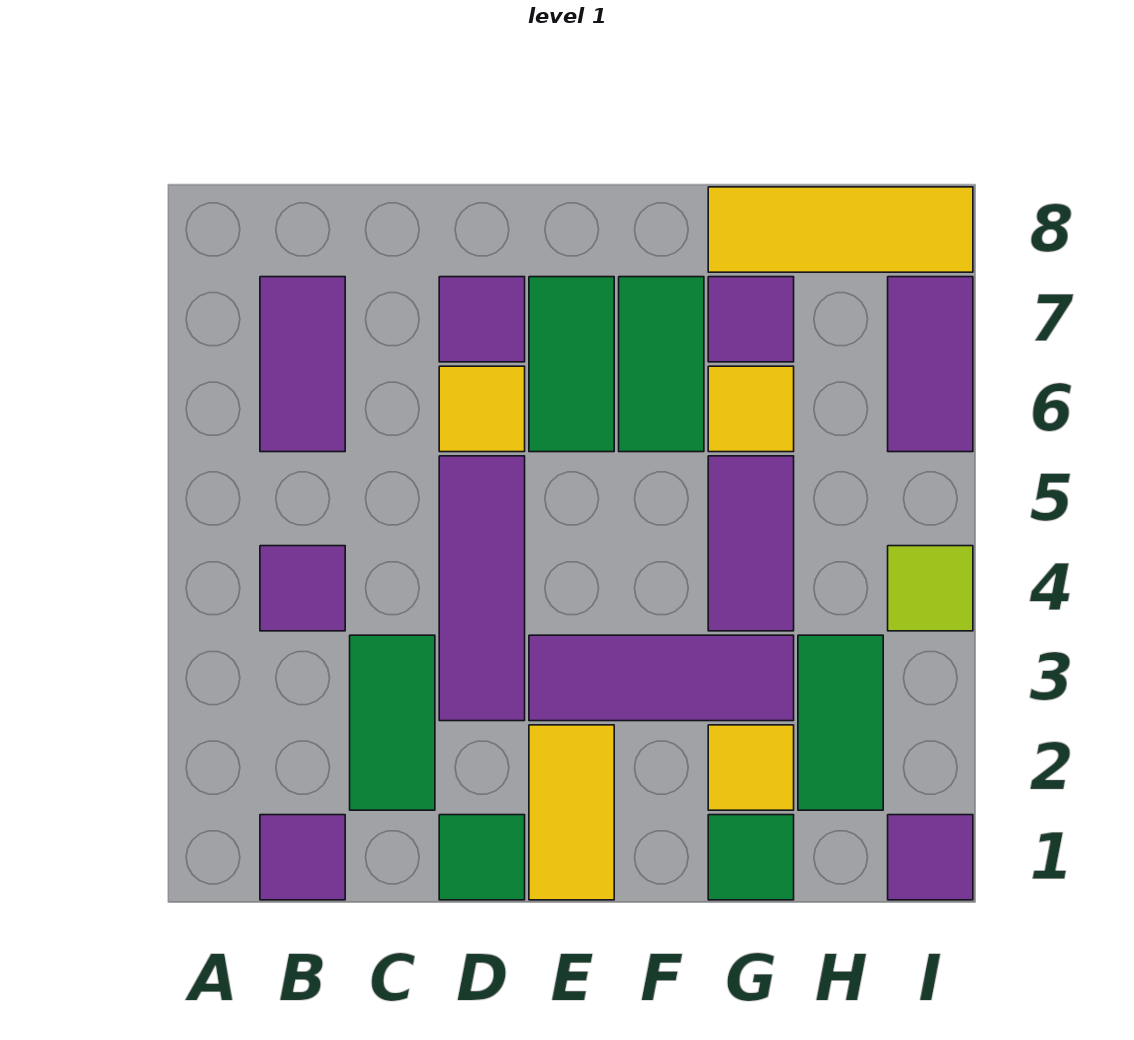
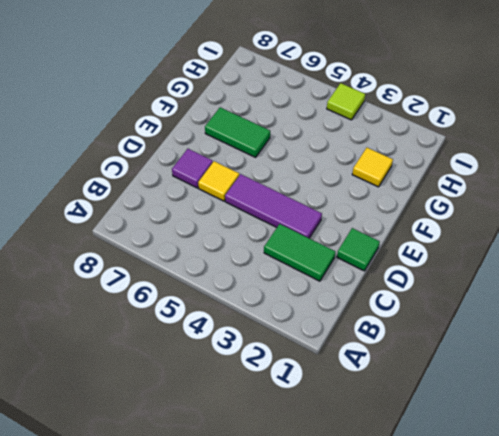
none -> purple 1x1 tile [260,815,345,900]
none -> purple 1x1 tile [260,546,345,631]
none -> purple 1x2 tile [260,277,345,452]

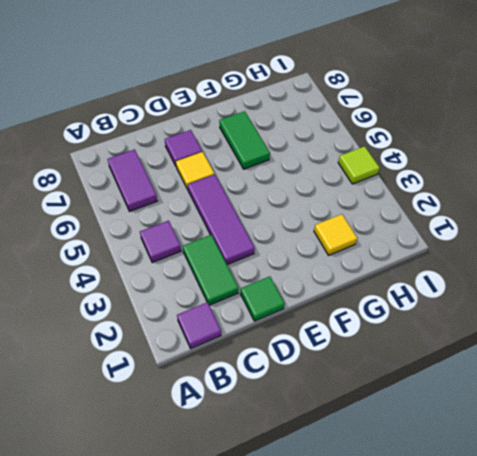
none -> yellow 1x2 tile [529,725,614,900]
none -> purple 1x3 tile [529,635,794,721]
none -> green 1x2 tile [529,277,614,452]

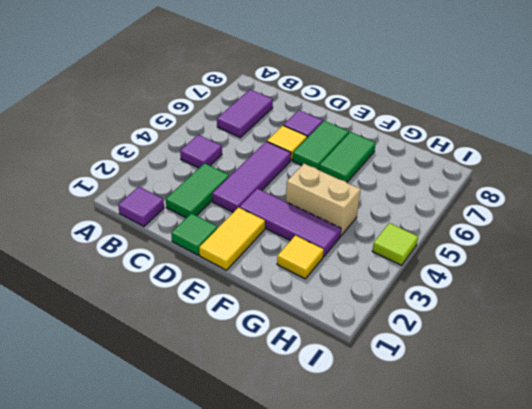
tan 1x2 brick [286,164,361,236] -> purple 1x2 tile [708,456,794,631]
none -> green 1x1 tile [708,815,794,900]
none -> yellow 1x1 tile [708,366,794,452]
none -> purple 1x1 tile [708,277,794,362]

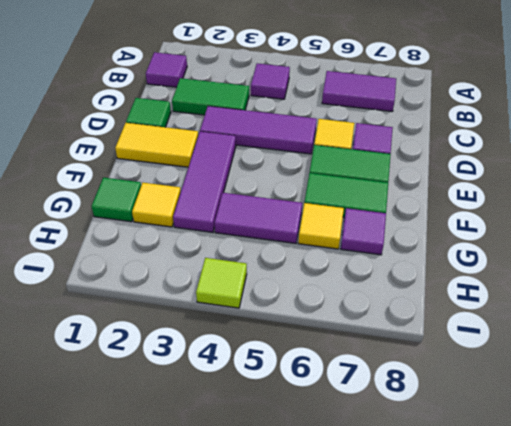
none -> yellow 1x3 tile [708,187,973,272]
none -> green 1x2 tile [798,635,883,810]
none -> purple 1x1 tile [888,815,973,900]

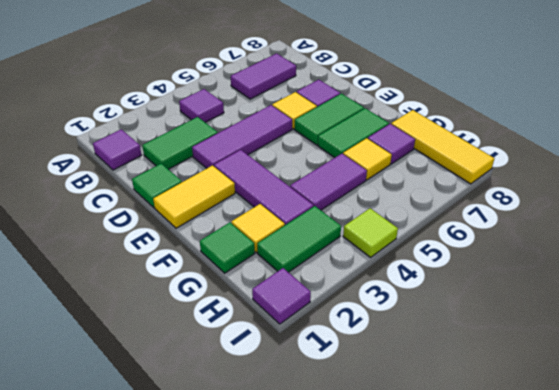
none -> purple 1x2 tile [888,277,973,452]

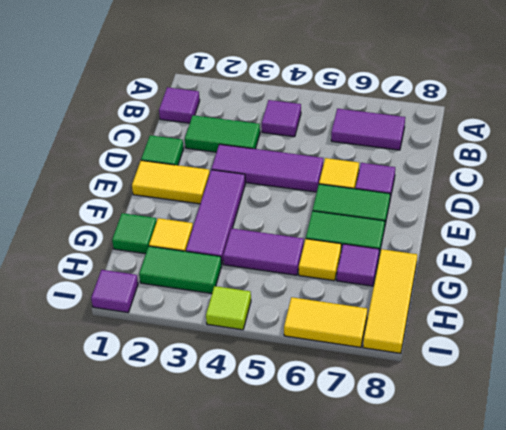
yellow 1x2 tile [284,297,367,347] -> purple 1x2 tile [888,277,973,452]

